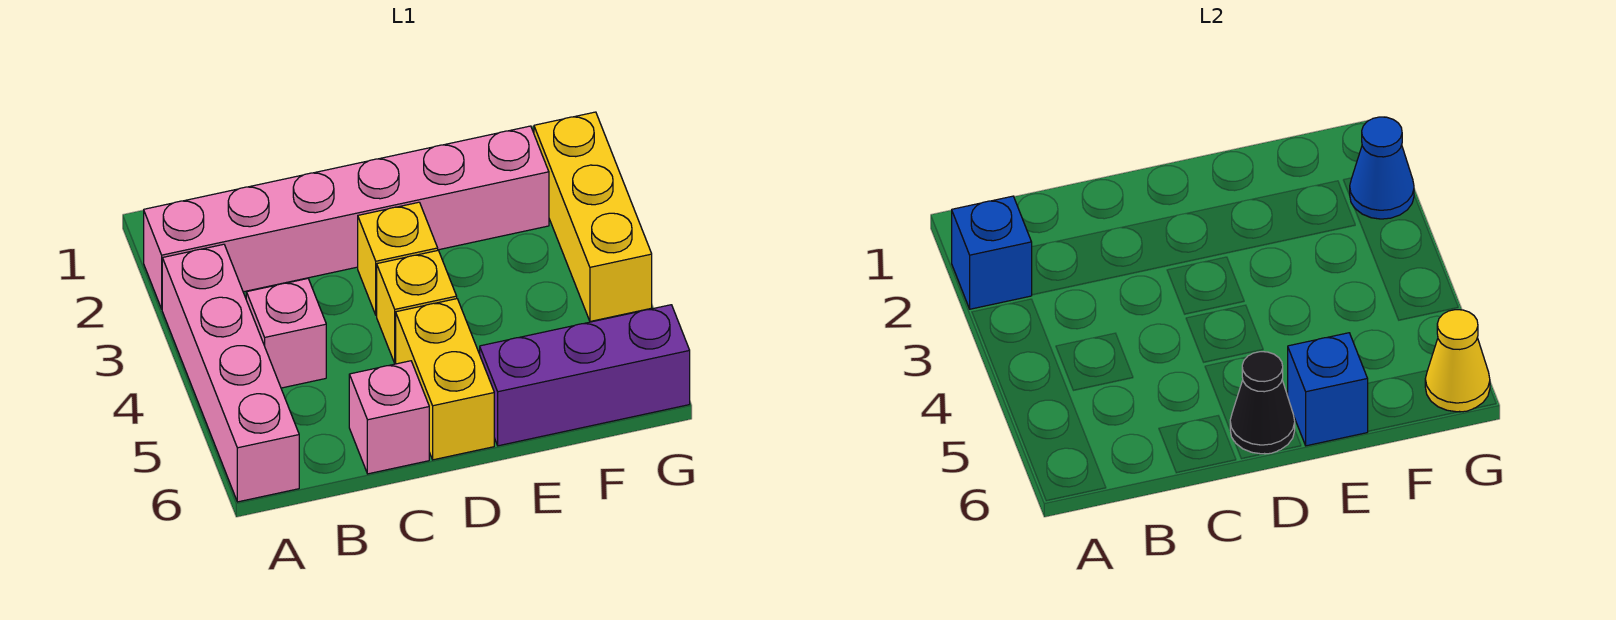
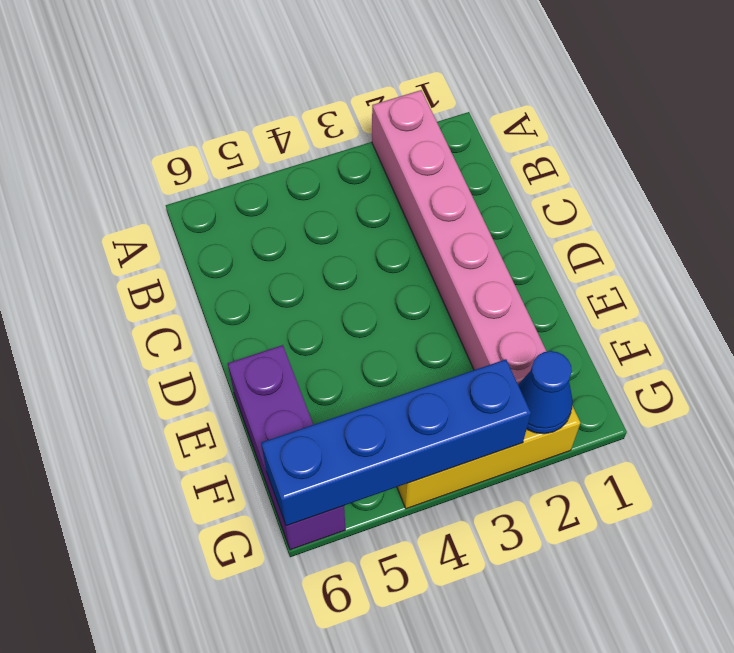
blue 1x4 brick [261,359,531,526] -> yellow 1x1 cone [1425,310,1490,412]
none -> pink 1x4 brick [162,244,299,502]
none -> pink 1x1 brick [246,279,326,388]
none -> pink 1x1 brick [349,361,429,474]

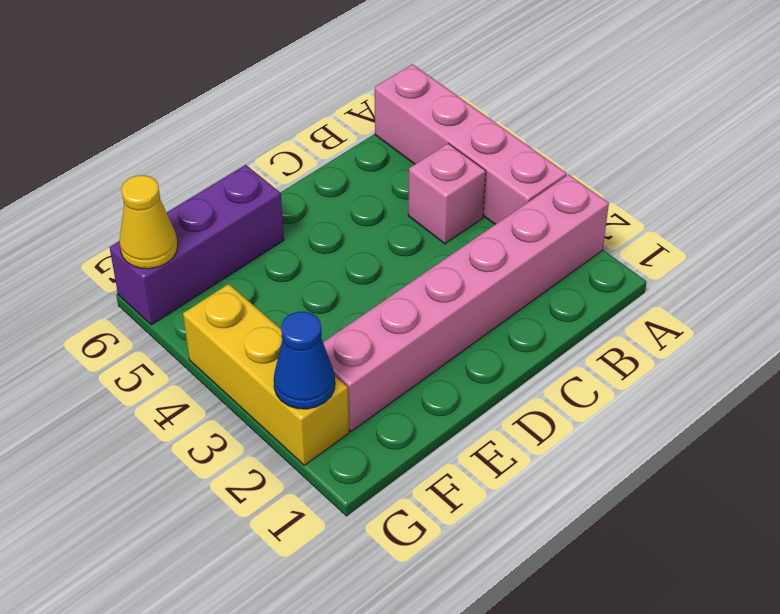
none -> pink 1x1 brick [349,361,429,474]
none -> yellow 1x1 brick [358,202,438,315]
none -> yellow 1x1 brick [377,251,457,363]

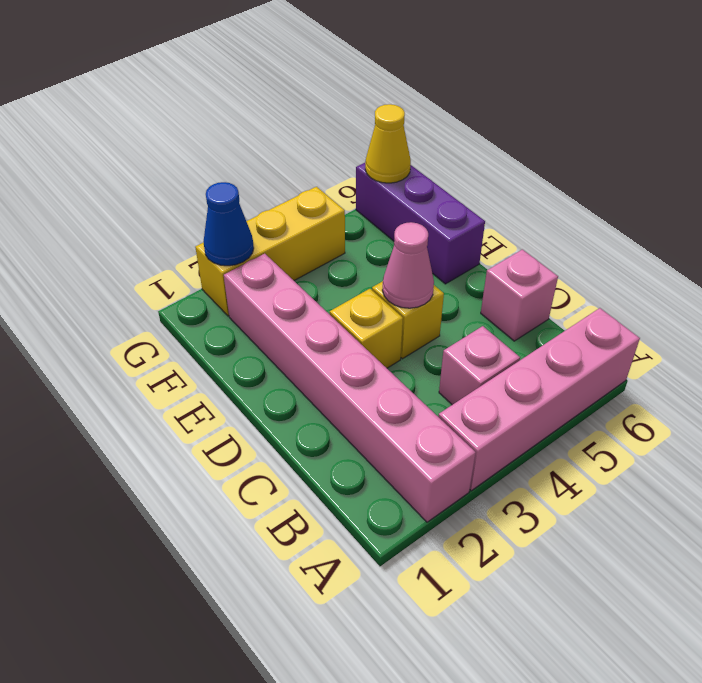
pink 1x1 cone [382,222,434,308] -> none
none -> yellow 1x2 brick [396,299,494,460]
none -> blue 1x1 brick [952,196,1032,309]
none -> black 1x1 cone [1230,352,1295,454]

